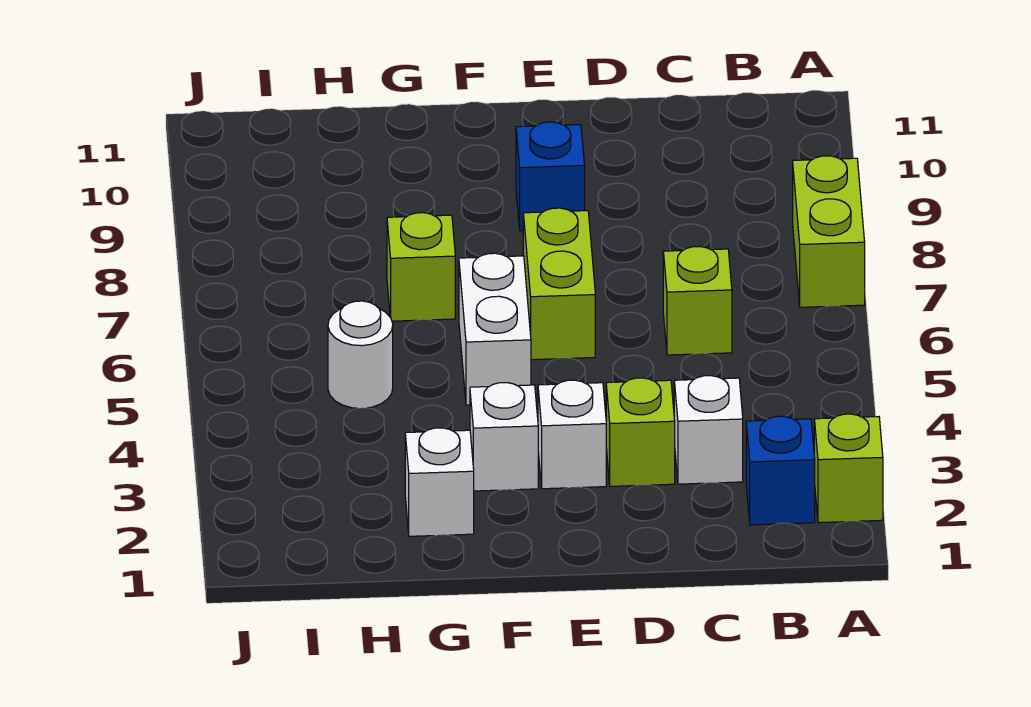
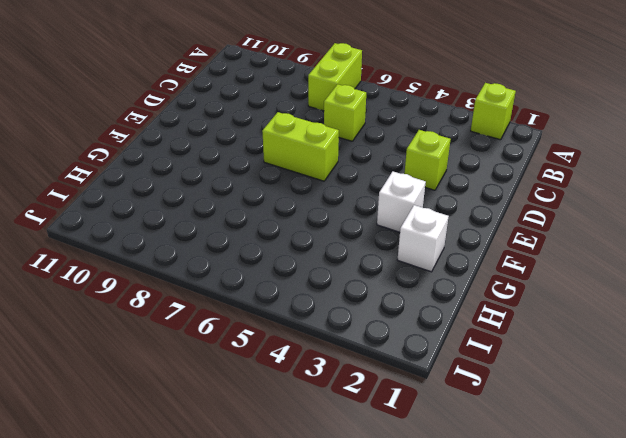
lime 1x2 brick [308,43,362,111] -> lime 1x2 brick turned to [793,156,865,307]
none -> blue 1x1 brick [746,416,815,525]
none -> white 1x1 brick [674,376,743,484]
none -> white 1x1 brick [538,380,606,489]

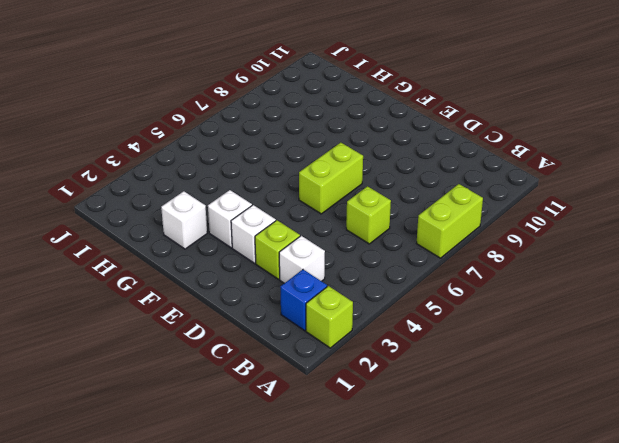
none -> blue 1x1 brick [516,122,585,231]
none -> white 1x2 brick [459,253,531,405]
none -> lime 1x1 brick [387,213,455,321]

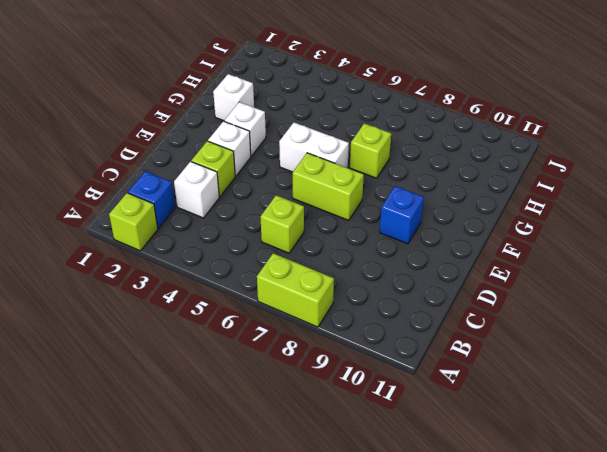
none -> white 1x1 round brick [328,301,393,408]

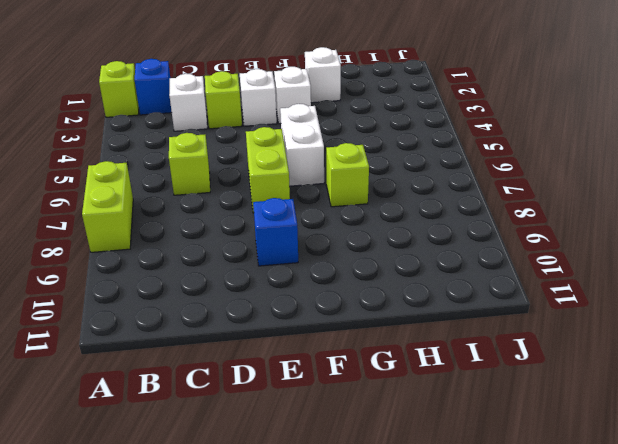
none -> white 1x1 round brick [328,301,393,408]

